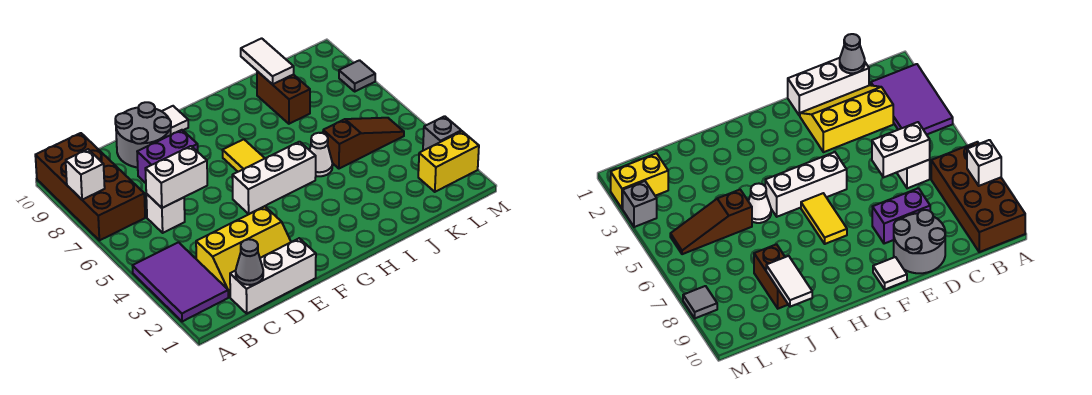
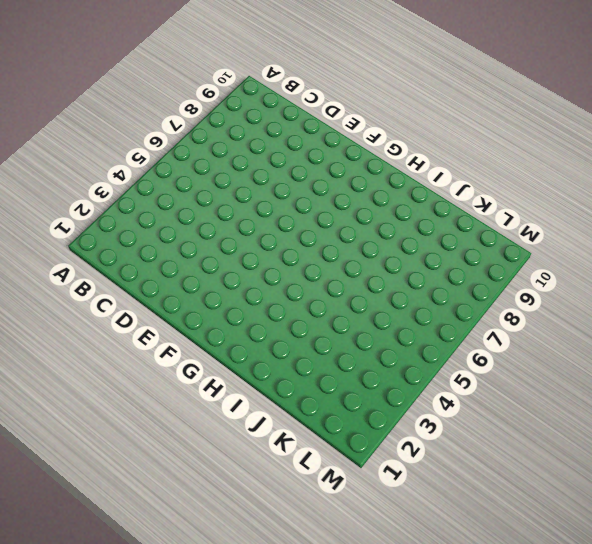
none -> purple 2x3 tile [133,242,228,322]
none -> brown 2x4 brick [35,133,145,240]
none -> white 1x3 brick [230,238,316,313]

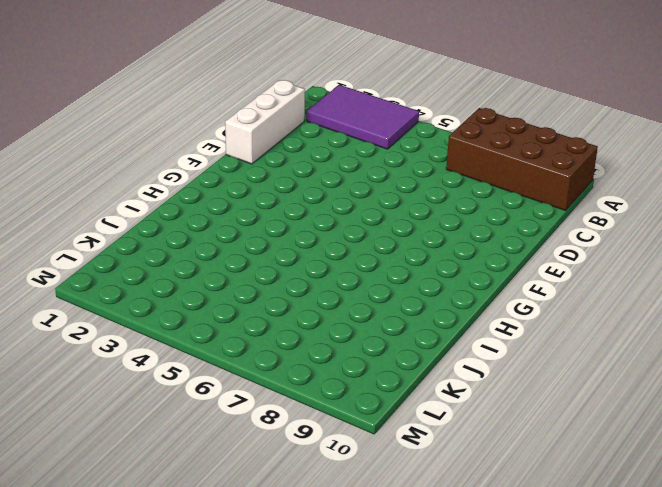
none -> yellow 2x3 slope [196,206,291,297]
none -> white 1x1 brick [146,194,185,233]
none -> purple 1x2 brick [137,130,198,183]

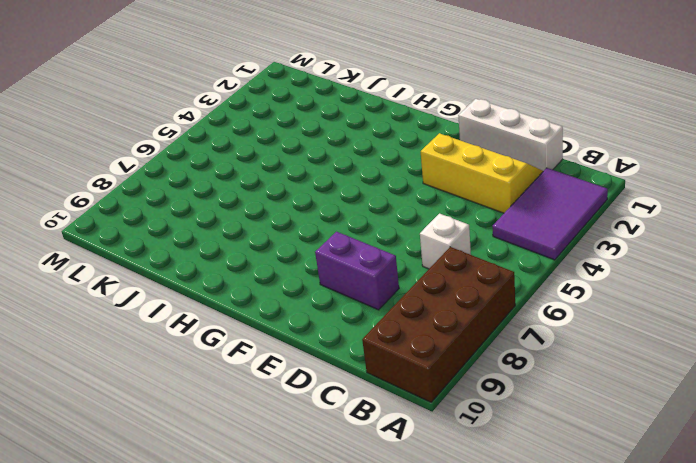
none -> grey 2x2 round brick [115,102,171,168]
none -> white 1x3 brick [232,142,316,214]
none -> white 1x1 tile [162,106,188,135]

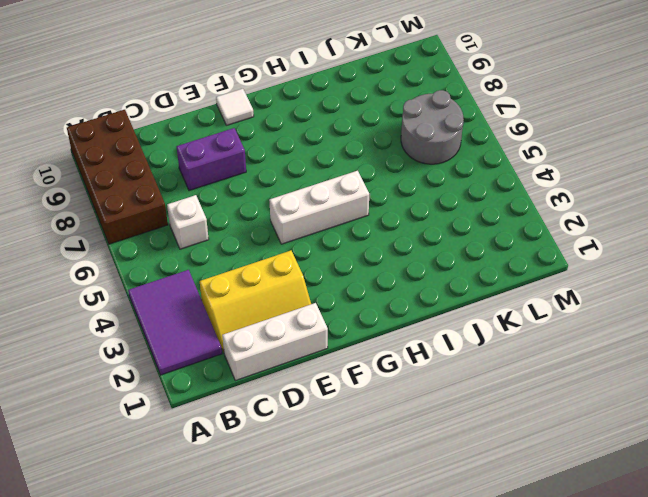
grey 2x2 round brick [401,90,464,164] -> grey 2x2 round brick moved to [115,102,171,168]
none -> yellow 1x2 tile [222,139,265,172]
none -> white 1x1 cone [310,133,333,176]
none -> brown 1x3 slope [323,118,404,169]

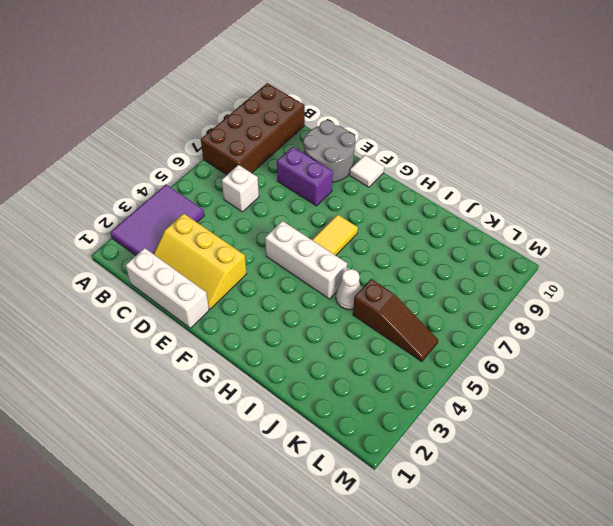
none -> brown 1x2 brick [257,71,310,124]
none -> yellow 1x2 brick [418,131,479,192]
none -> grey 1x1 brick [423,116,461,151]

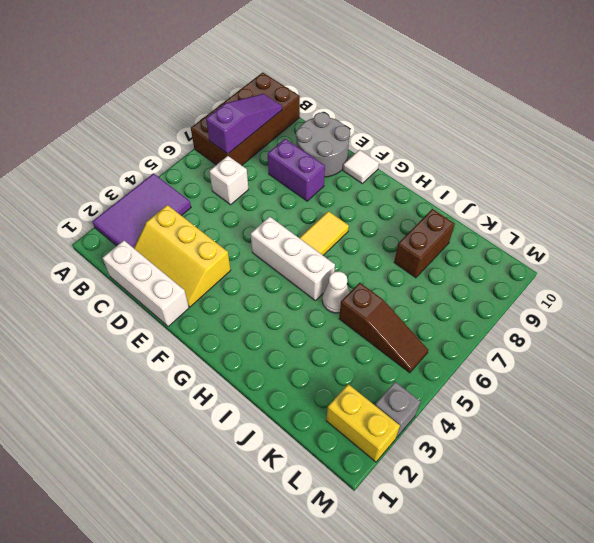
purple 1x3 slope [206,94,282,154] -> none
none -> grey 1x1 tile [339,60,375,91]
none -> white 1x1 brick [66,149,105,200]
none -> grey 1x1 cone [236,239,263,285]

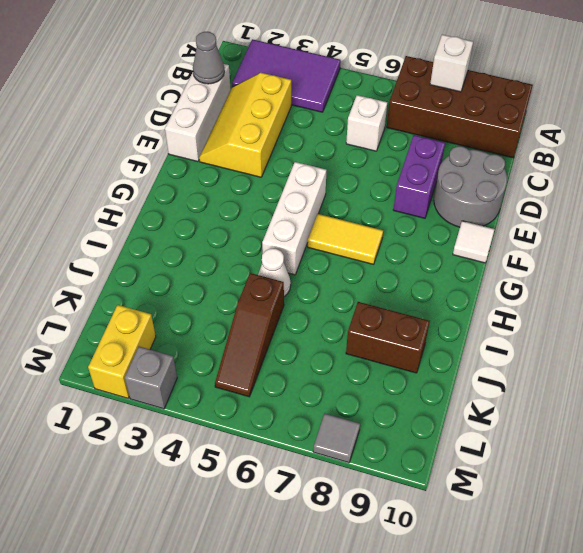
none -> white 1x2 brick [145,146,207,208]
none -> white 1x2 tile [241,38,294,85]

